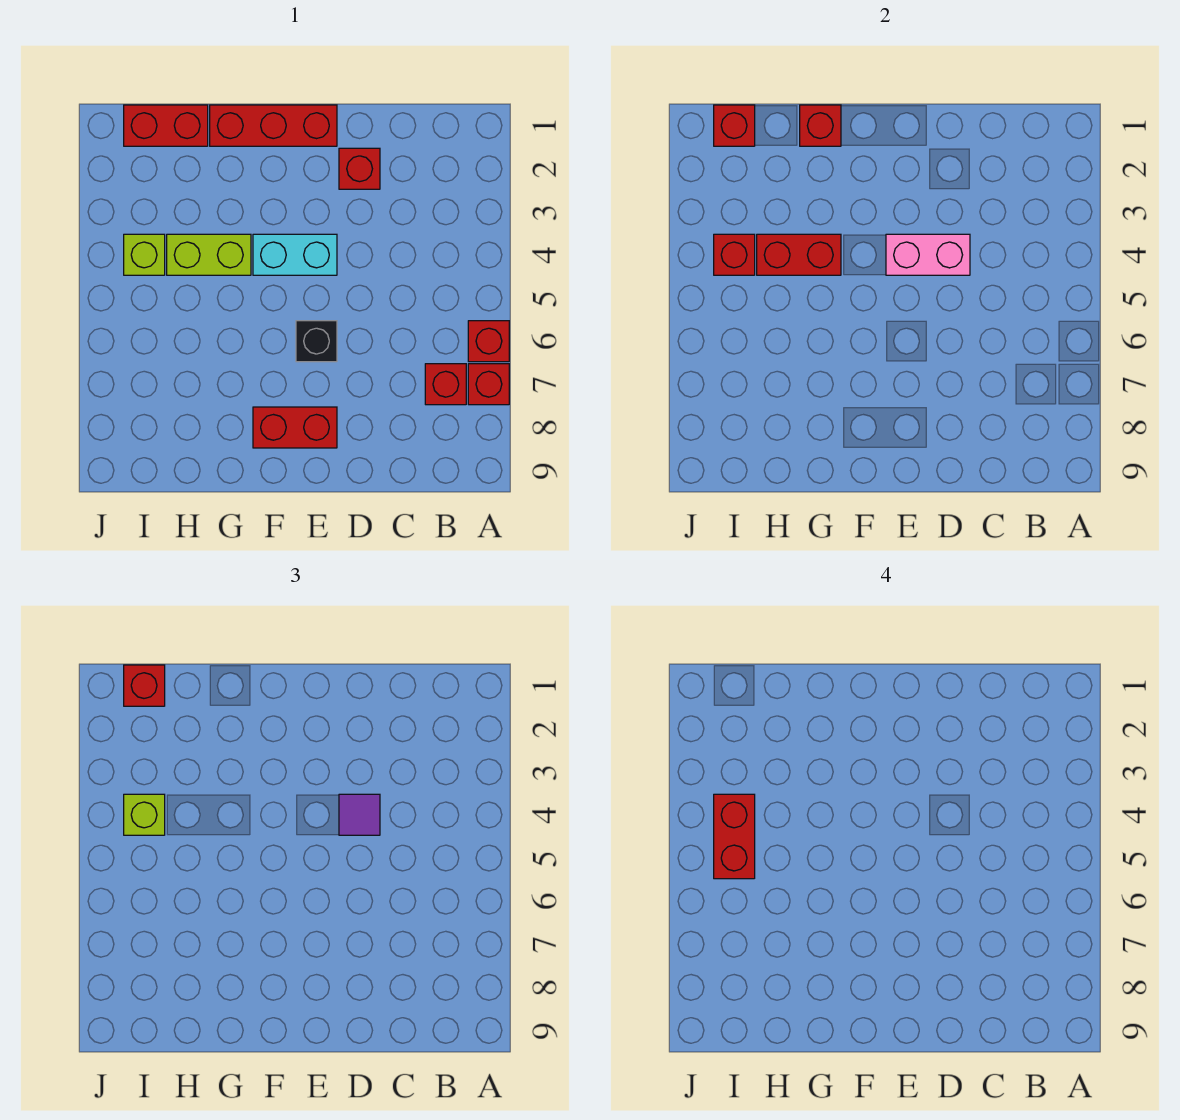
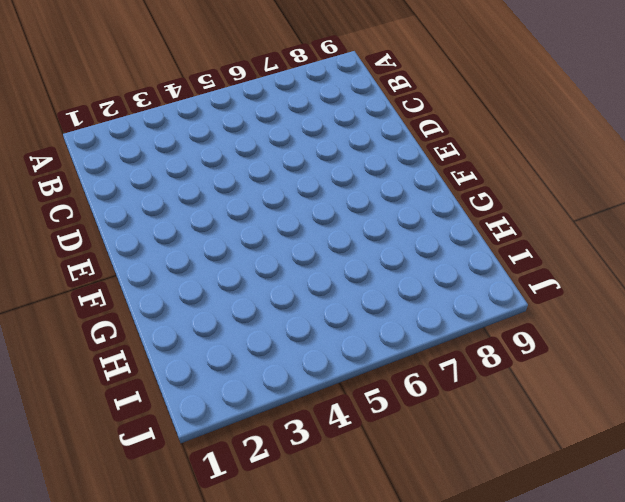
none -> red 1x1 brick [468,321,509,362]
none -> red 1x1 brick [468,364,509,405]
none -> red 1x1 brick [425,364,466,405]

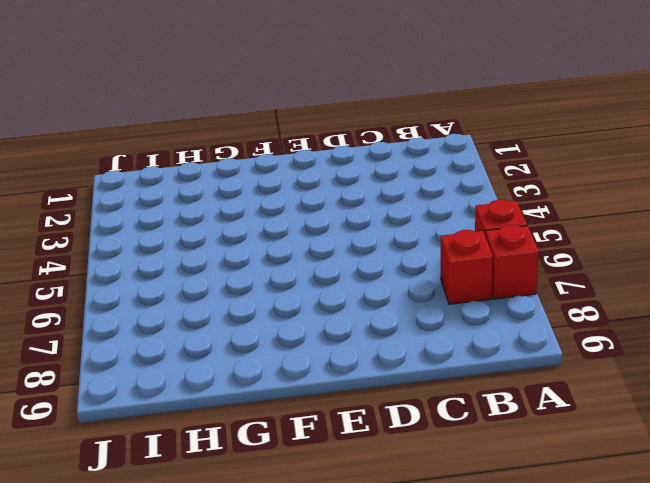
none -> red 1x1 brick [339,148,380,189]
none -> red 1x3 brick [210,105,337,146]
none -> cyan 1x2 brick [253,234,337,275]

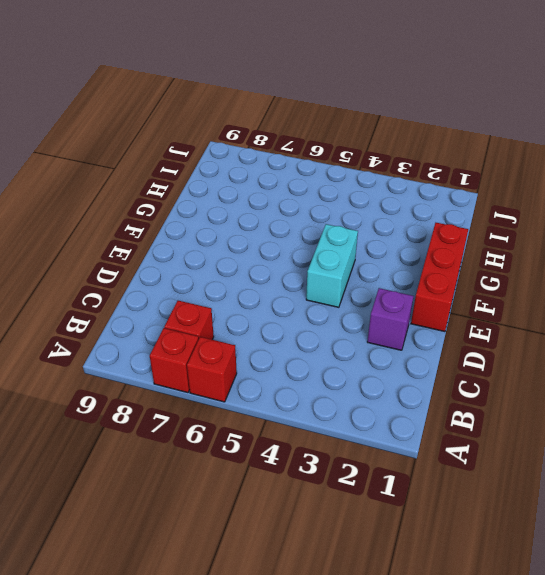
purple 1x1 brick [367,288,414,350] -> red 1x1 brick [339,148,380,189]
none -> black 1x1 brick [296,321,337,362]
none -> red 1x2 brick [253,407,337,448]
none -> lime 1x2 brick [167,234,251,275]

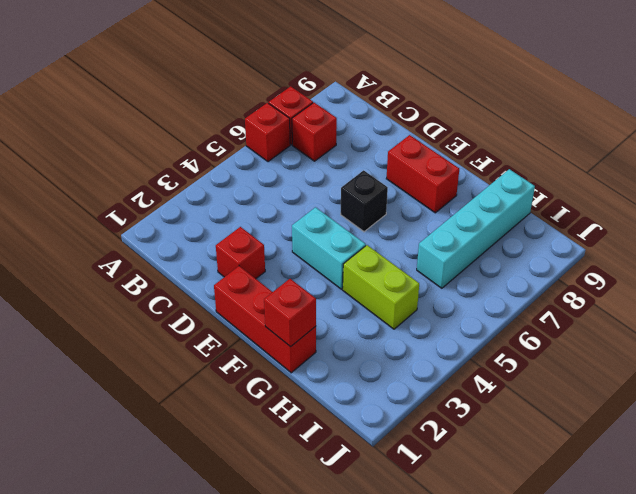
cyan 1x4 brick [417,169,535,288] -> none
none -> red 1x2 brick [124,105,208,146]
none -> lime 1x1 brick [124,234,165,275]
none -> pink 1x2 brick [886,234,970,275]

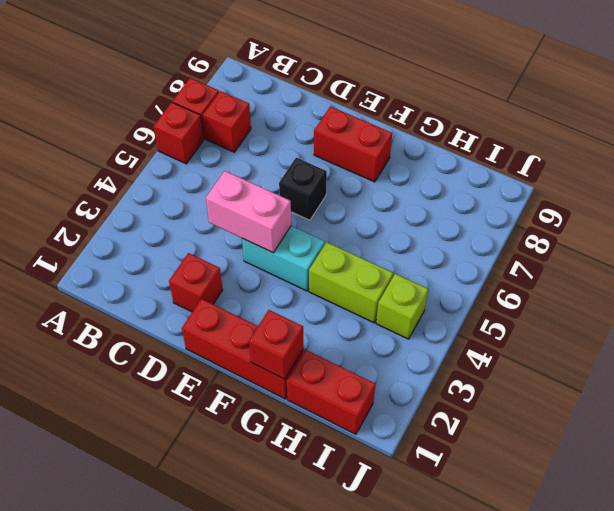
none -> red 1x2 brick [757,234,841,275]
none -> red 1x1 brick [714,105,755,146]
none -> red 1x1 brick [714,234,755,275]

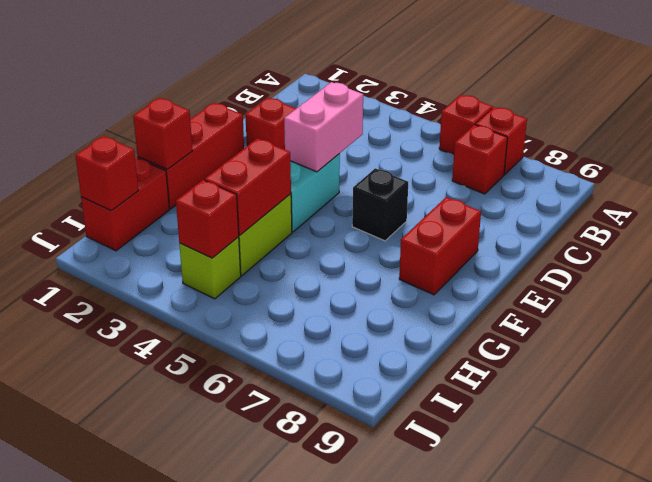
none -> purple 1x1 tile [339,794,380,835]
none -> red 1x1 brick [124,665,165,706]
none -> lime 1x1 brick [124,794,165,835]

